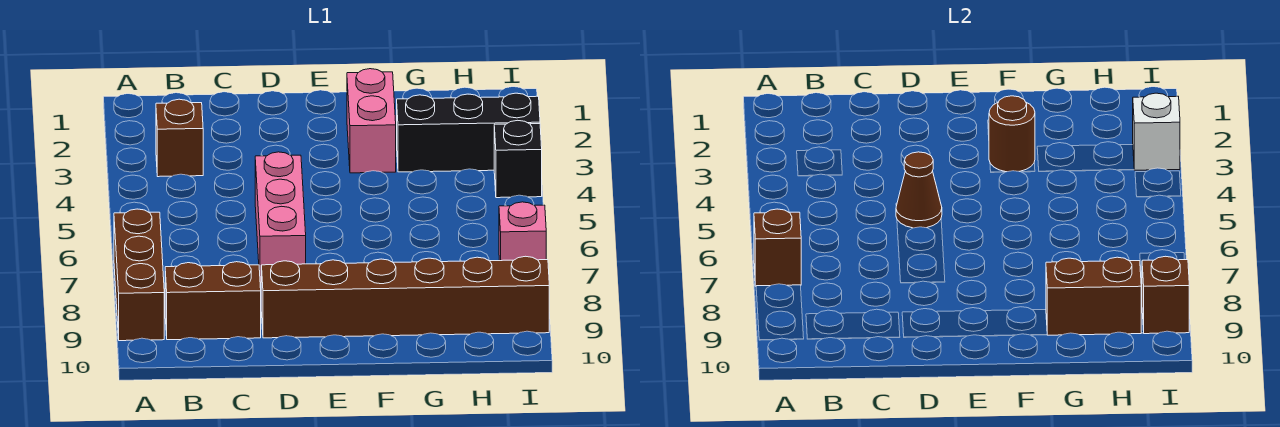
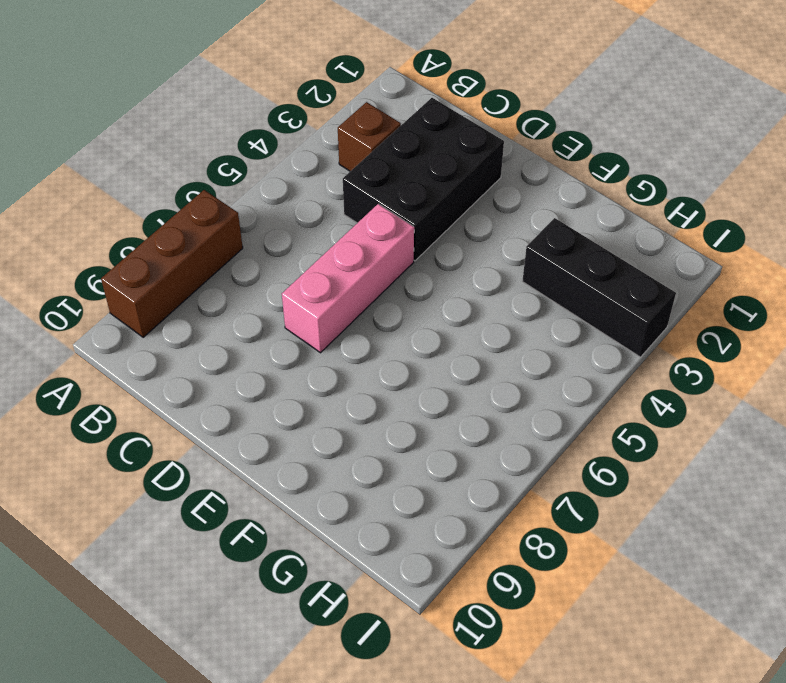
black 2x3 brick [343,98,504,261] -> none
none -> brown 1x2 brick [165,262,261,340]
none -> brown 1x6 brick [261,256,549,338]
none -> pink 1x2 brick [347,69,396,173]

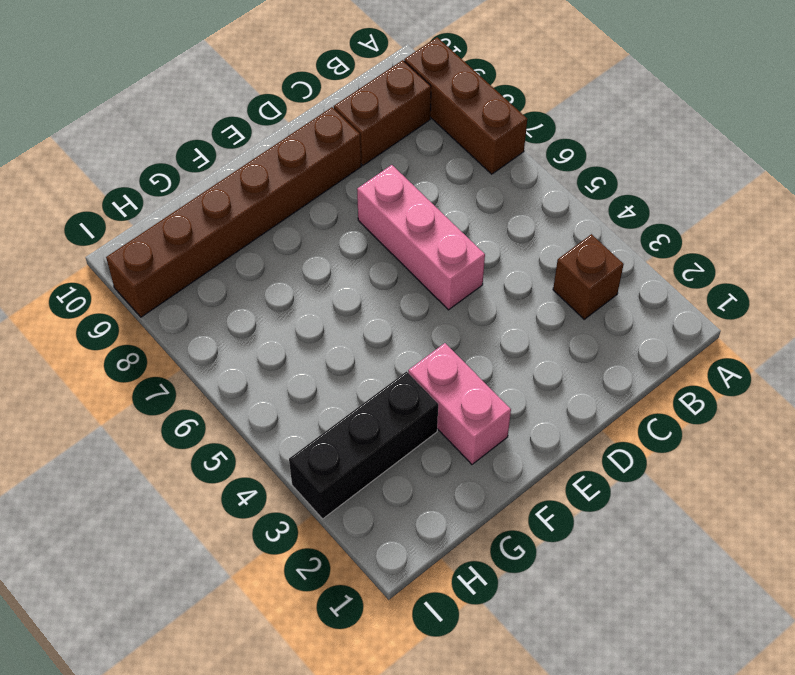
none -> black 1x1 brick [494,120,542,198]
none -> pink 1x1 brick [499,202,546,261]
none -> brown 1x1 brick [754,209,801,286]

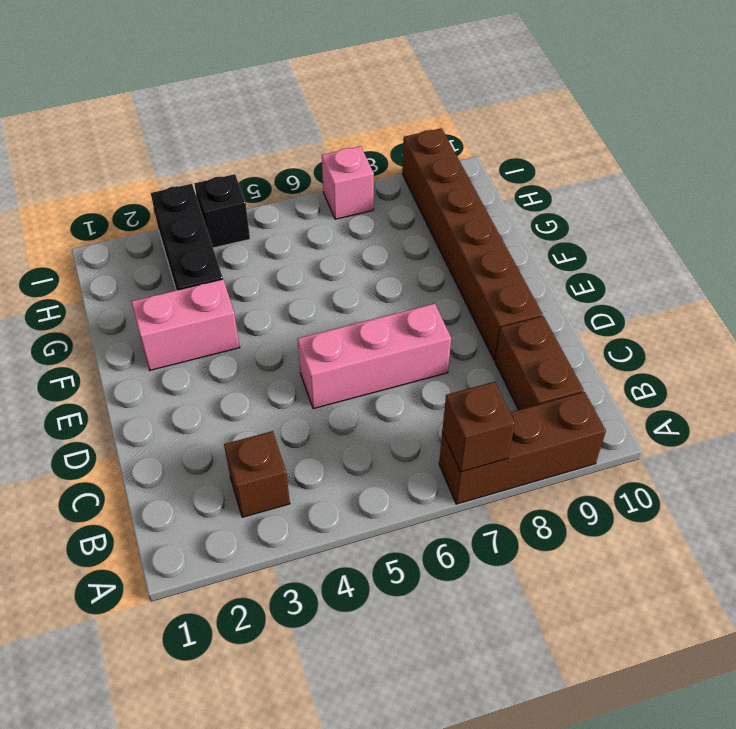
none -> brown 1x1 cone [896,152,942,228]
none -> brown 1x1 round brick [989,96,1035,172]
none -> brown 1x2 brick [1046,257,1141,335]

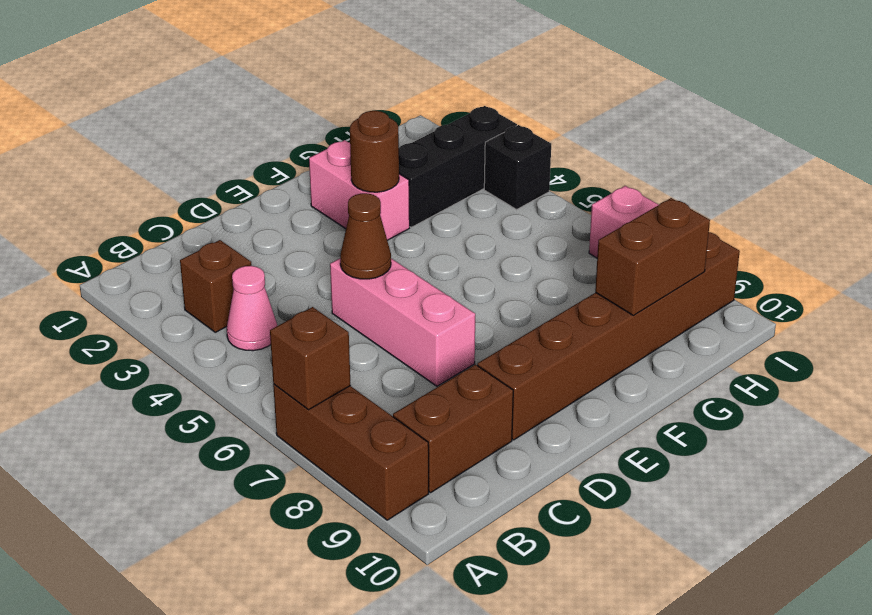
pink 1x1 cone [227,266,277,351] -> none
none -> white 1x1 brick [1133,93,1180,170]
none -> brown 1x1 brick [1142,256,1189,334]

